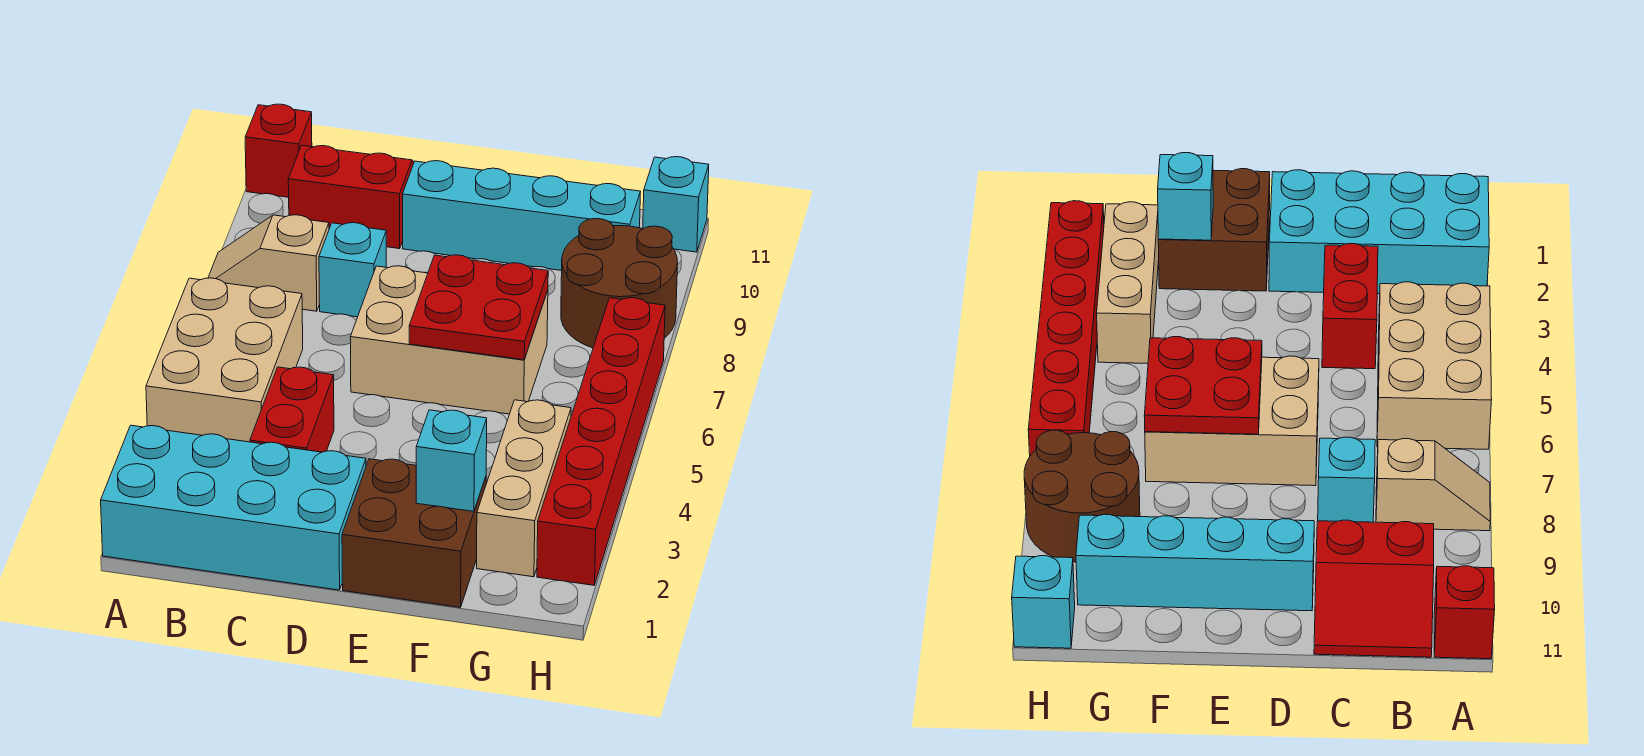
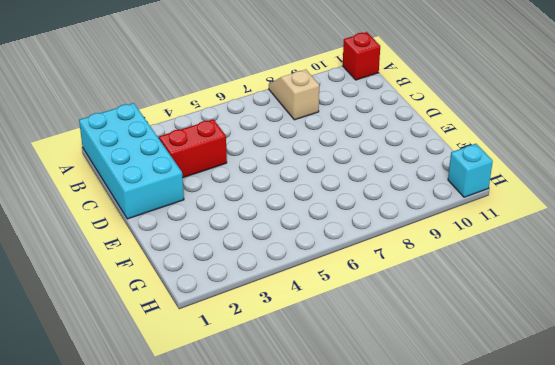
none -> tan 2x3 brick [146,278,303,442]
none -> red 2x2 slope [288,145,414,249]
none -> cyan 1x1 brick [319,223,386,317]

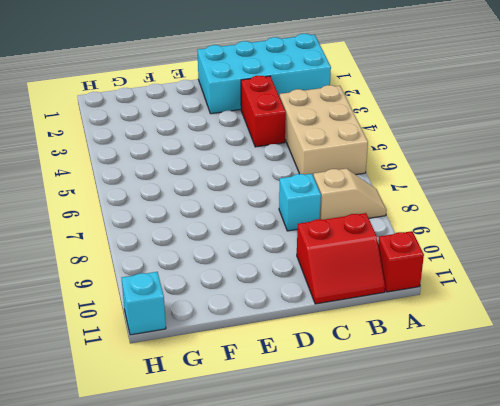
none -> tan 2x3 brick [350,266,548,414]
none -> cyan 1x4 brick [403,161,641,271]
none -> brown 2x2 brick [342,459,486,607]

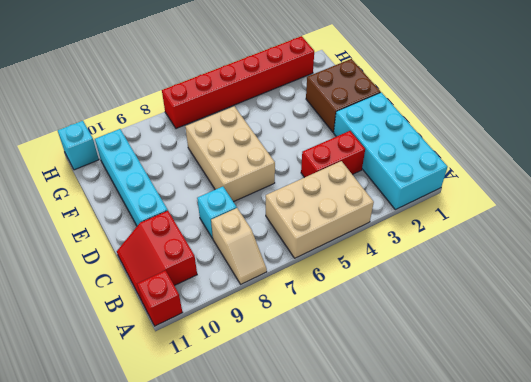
none -> tan 1x3 brick [477,400,571,577]
none -> brown 2x2 round brick [561,218,678,348]
none -> red 2x2 plate [409,255,548,360]

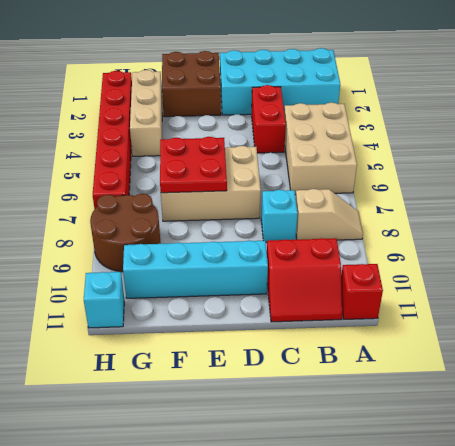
none -> cyan 1x1 brick [416,410,487,511]

